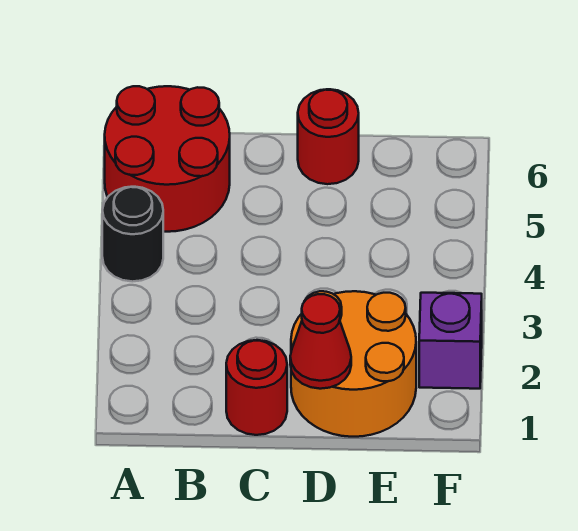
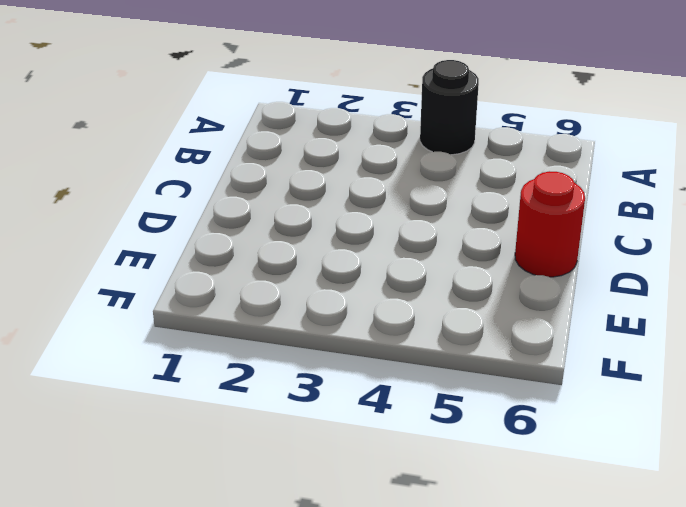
none -> red 2x2 round brick [105,86,230,232]
none -> red 1x1 round brick [226,340,287,435]

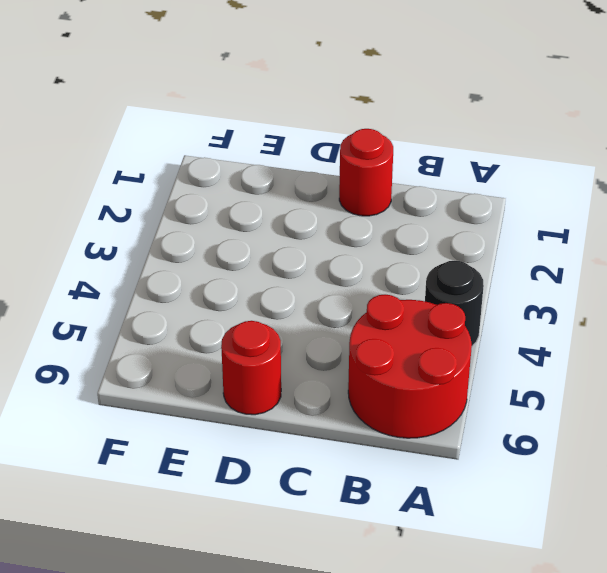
none -> orange 2x2 round brick [291,291,416,437]
none -> purple 1x1 brick [419,293,482,389]

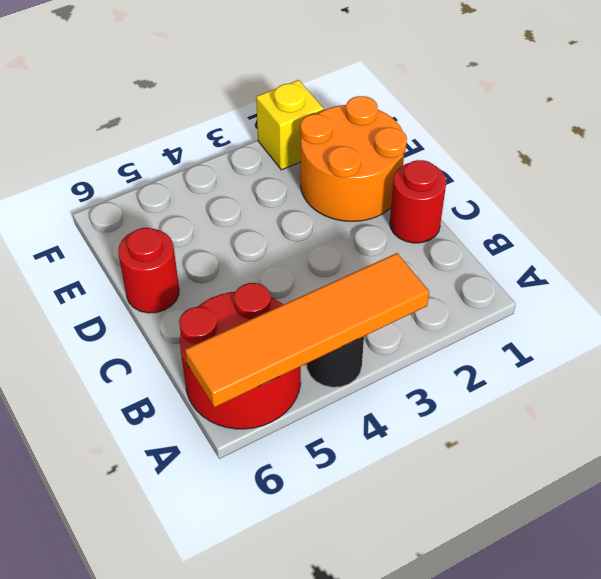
orange 1x4 tile [185,253,429,407] -> none
yellow 1x1 brick [256,80,324,170] -> purple 1x1 brick [419,293,482,389]
none -> red 1x1 cone [290,294,351,389]

